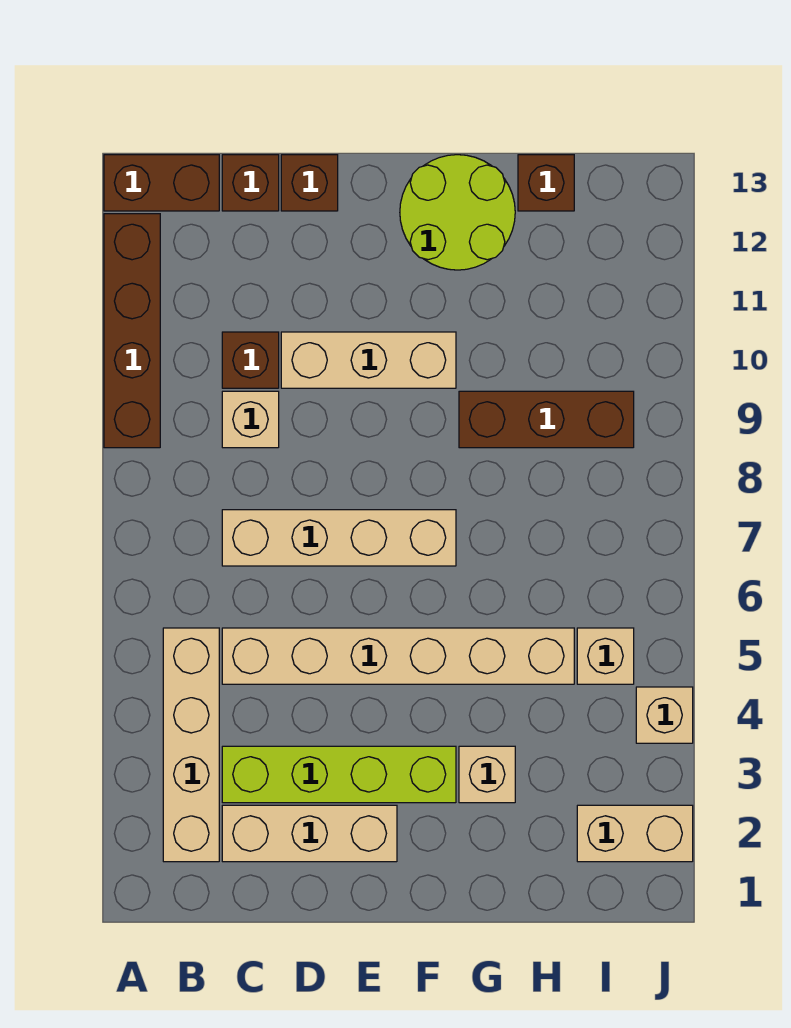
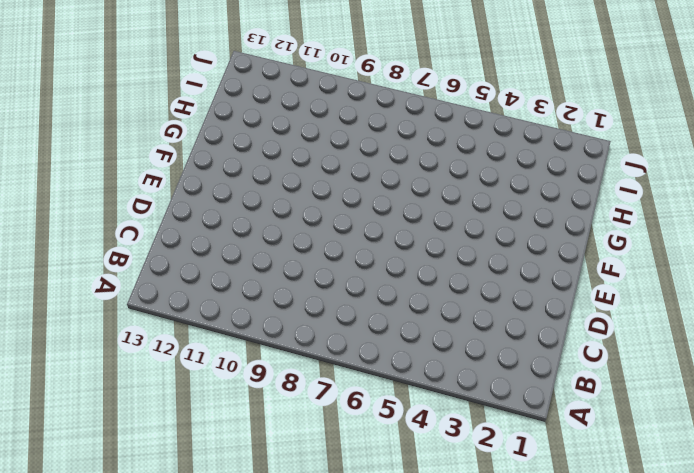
none -> brown 1x4 brick [104,214,160,448]
none -> brown 1x2 brick [104,155,219,211]
none -> tan 1x4 brick [163,628,219,862]

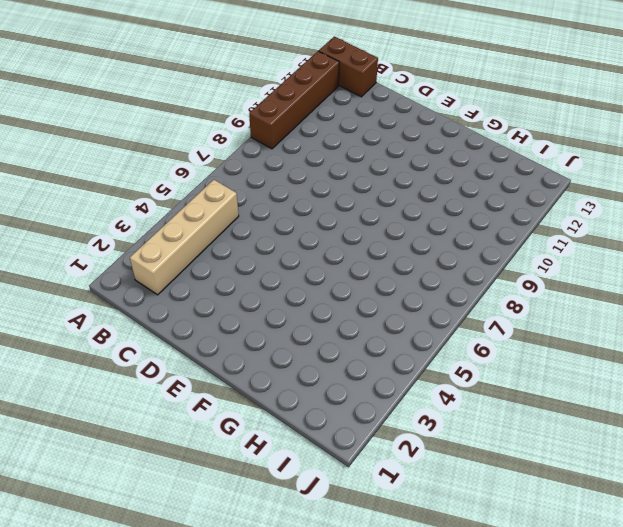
none -> tan 1x3 brick [222,805,397,862]
none -> lime 1x4 brick [222,746,456,803]
none -> tan 1x6 brick [222,628,574,684]

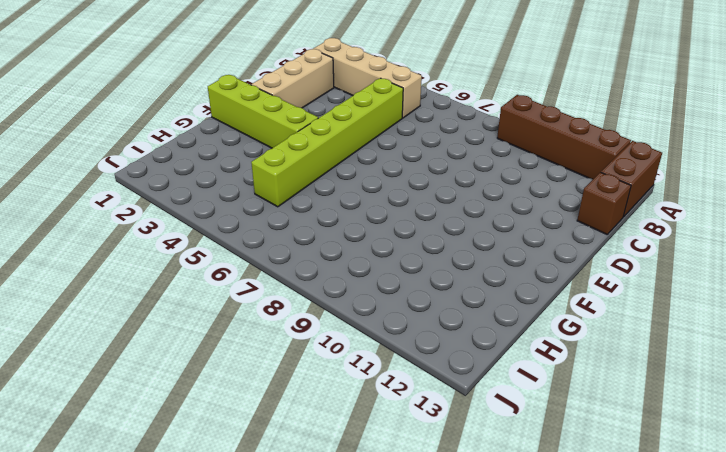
lime 1x6 brick [251,78,403,207] -> tan 1x6 brick [222,628,574,684]
lime 1x4 brick [208,75,318,148] -> lime 1x4 brick turned to [222,746,456,803]
none -> tan 1x4 brick [222,510,456,566]
none -> tan 1x1 brick [222,391,279,448]
none -> brown 1x1 brick [222,332,279,388]

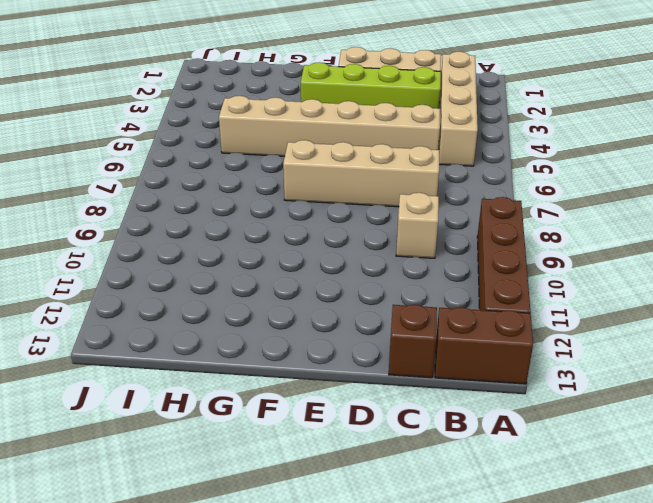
none -> brown 1x1 brick [222,332,279,388]
none -> tan 1x3 brick [281,332,456,388]
none -> brown 1x1 brick [281,155,338,211]

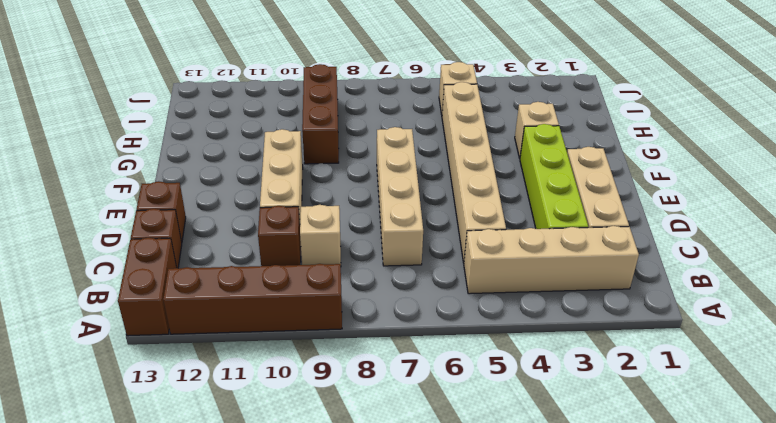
none -> lime 2x2 round brick [400,155,515,270]
none -> brown 1x1 brick [518,155,574,211]
none -> tan 1x2 brick [577,805,693,862]

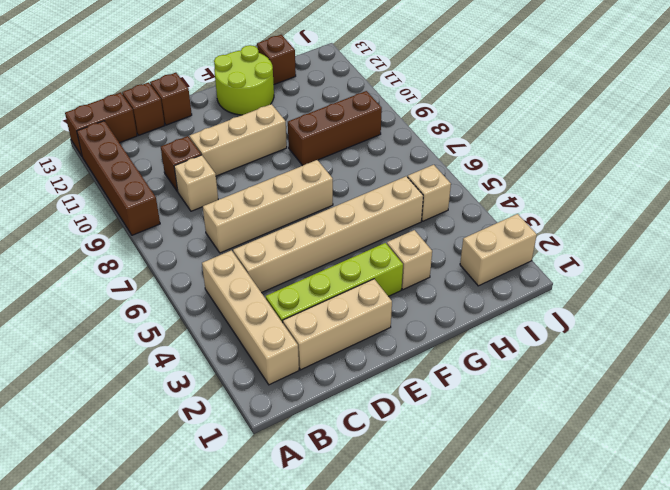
none -> tan 1x1 brick [636,687,693,743]

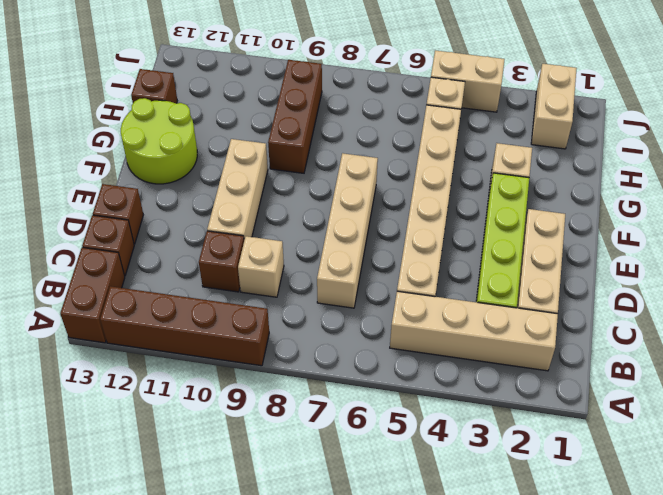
tan 1x2 brick [431,50,505,112] -> tan 1x1 brick [636,687,693,743]

